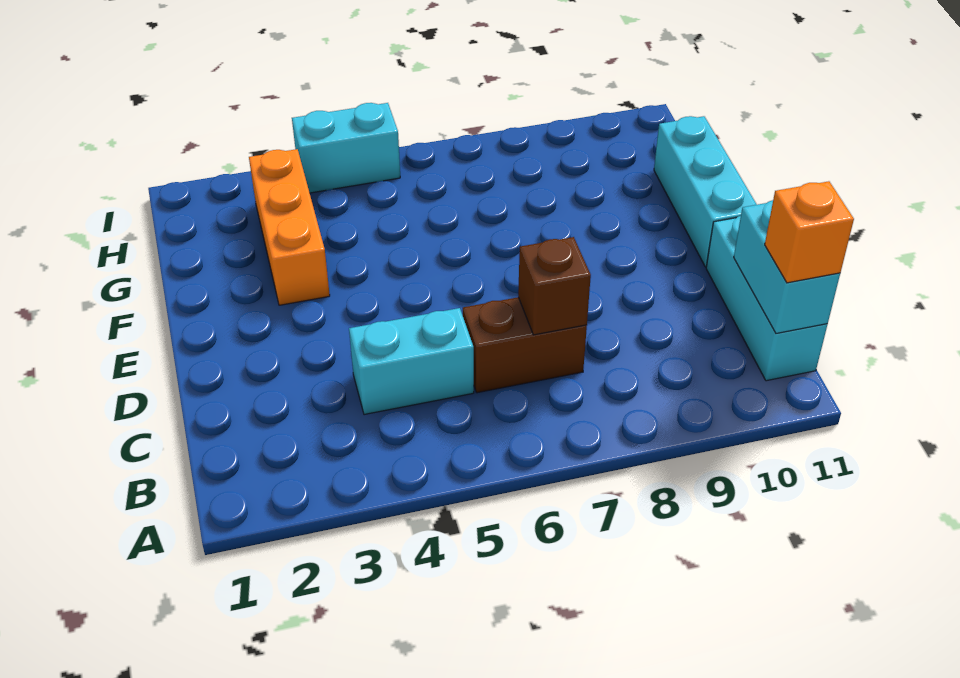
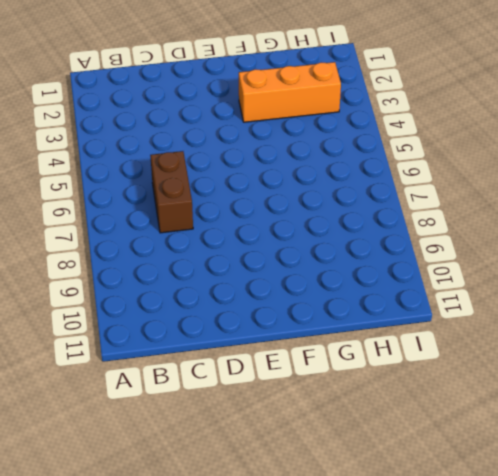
none -> cyan 1x3 brick [706,216,828,381]
none -> cyan 1x2 brick [349,308,474,415]

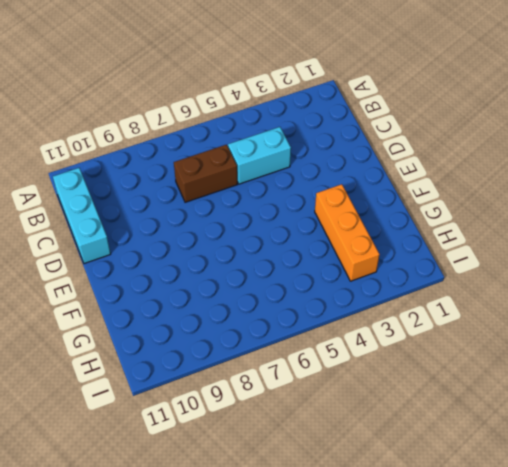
none -> cyan 1x3 brick [654,116,757,267]
none -> cyan 1x2 brick [292,103,400,193]

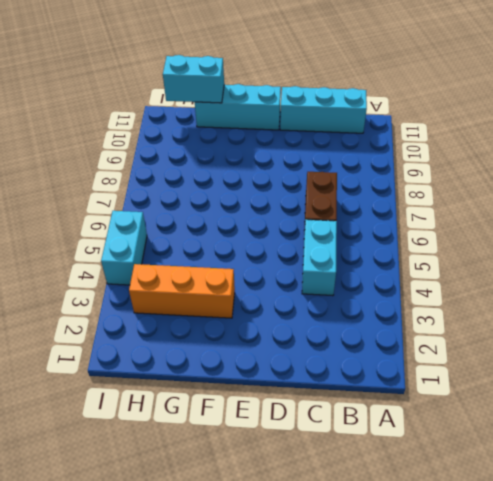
cyan 1x2 brick [163,55,224,103] -> cyan 1x2 brick moved to [734,200,840,333]
none -> brown 1x1 brick [518,237,591,335]
none -> orange 1x1 brick [765,181,854,283]

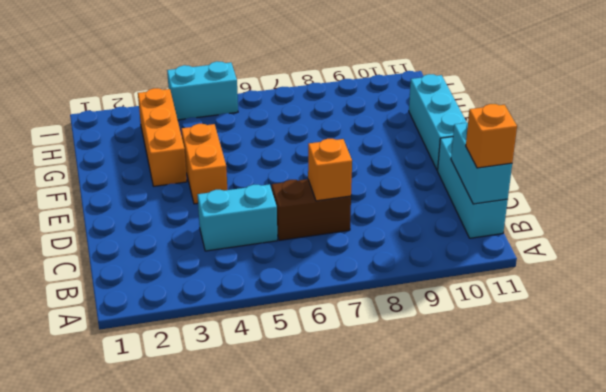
orange 1x1 brick [308,139,352,201] -> brown 1x1 brick [518,237,591,335]
orange 1x2 brick [181,124,227,204] -> none

